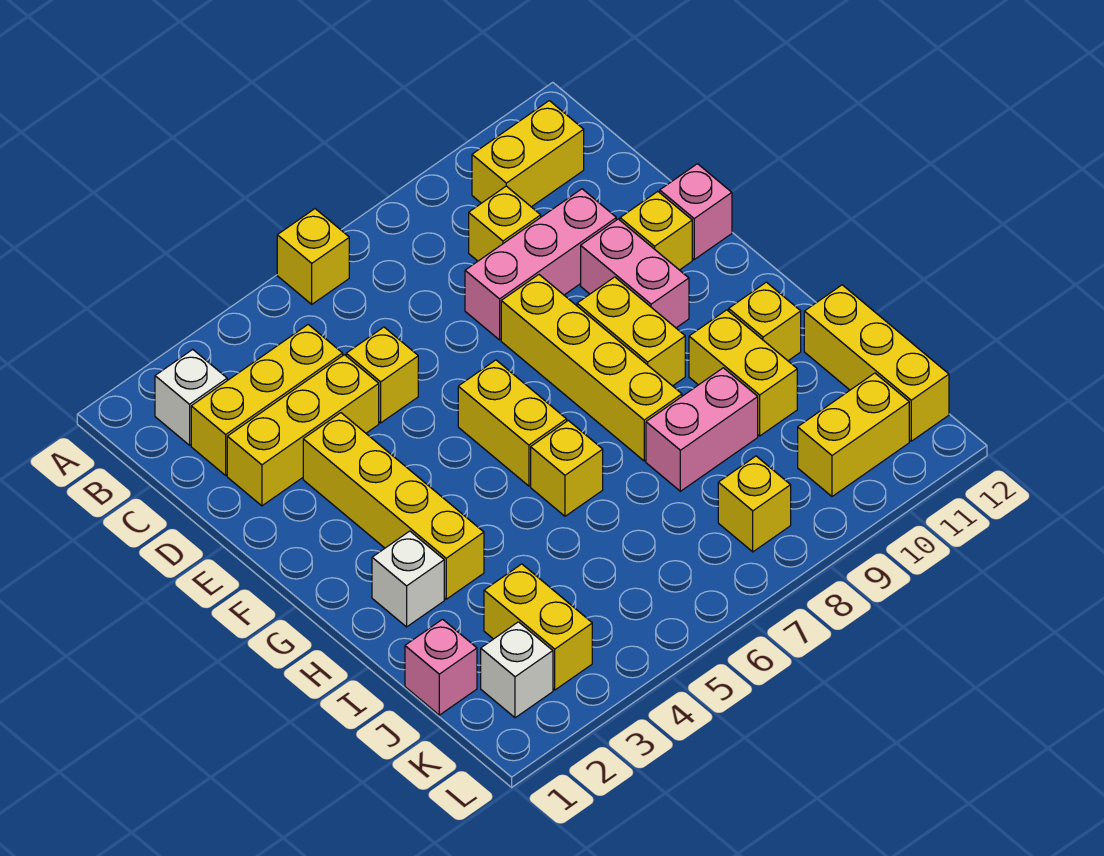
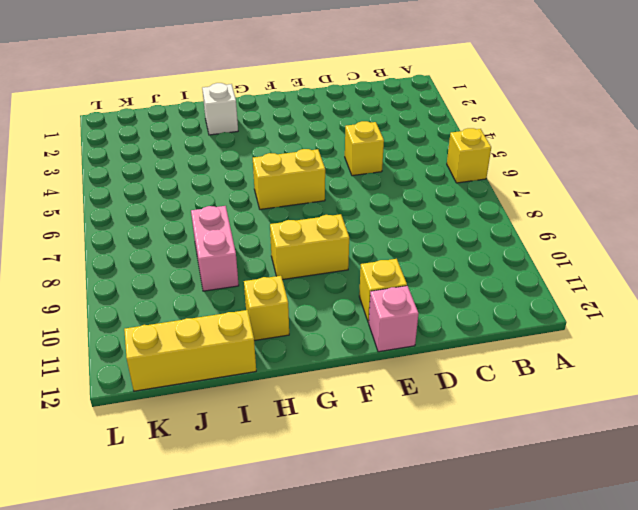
none -> white 1x1 brick [155,349,227,445]
none -> yellow 1x2 brick [472,101,584,207]
none -> yellow 1x3 brick [191,325,343,475]

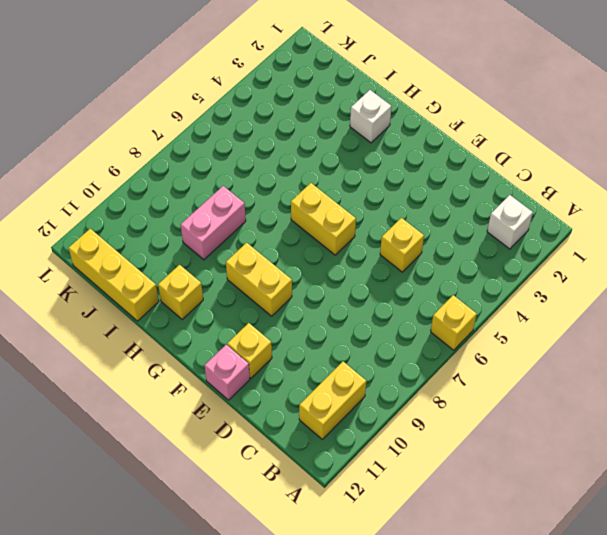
none -> yellow 1x3 brick [191,325,343,475]
none -> yellow 1x1 brick [469,186,541,261]
none -> yellow 1x3 brick [227,355,379,506]

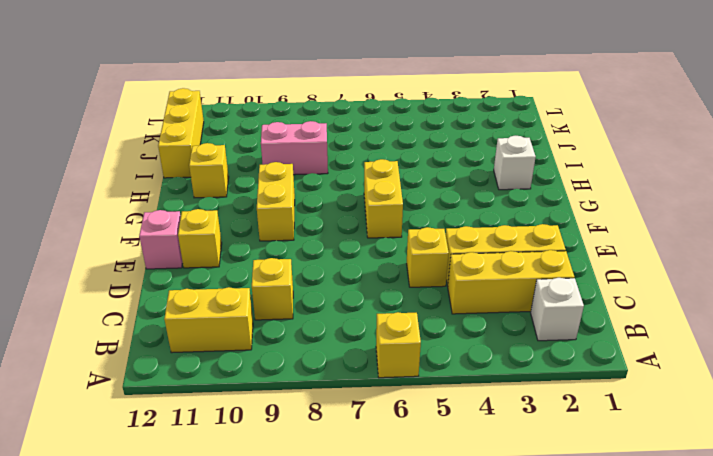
none -> pink 1x3 brick [465,189,616,340]
none -> yellow 1x4 brick [303,413,484,599]
none -> yellow 1x4 brick [501,275,682,461]

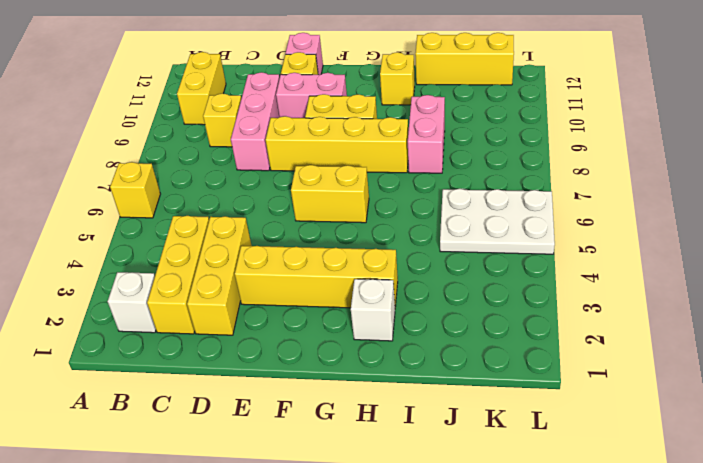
white 2x3 plate [440,189,555,254] -> none
none -> yellow 1x1 brick [346,327,418,423]
none -> yellow 1x1 brick [531,420,603,516]
none -> yellow 1x2 brick [689,310,797,436]

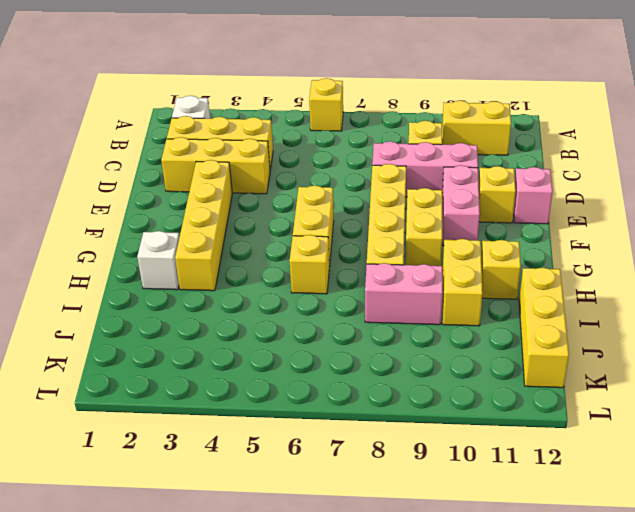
none -> yellow 1x1 brick [346,327,418,423]
none -> pink 1x1 brick [405,619,477,715]
none -> yellow 1x2 brick [484,564,592,690]

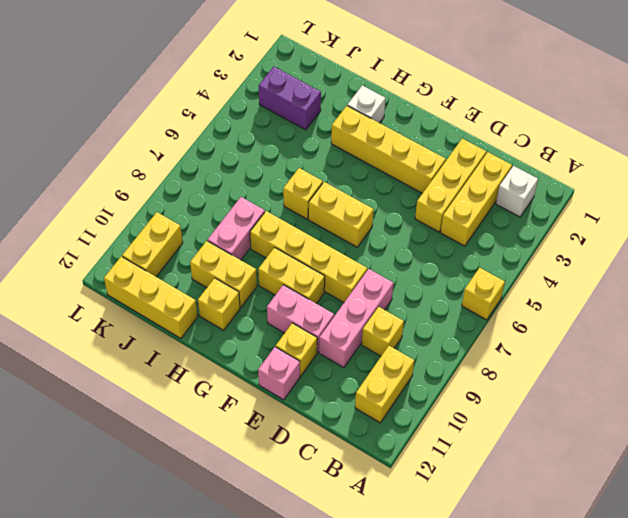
purple 1x2 brick [259,67,321,130] -> yellow 1x2 brick [484,564,592,690]
none -> yellow 1x1 brick [346,327,418,423]
none -> pink 1x1 brick [405,619,477,715]
none -> white 1x1 brick [481,622,553,718]

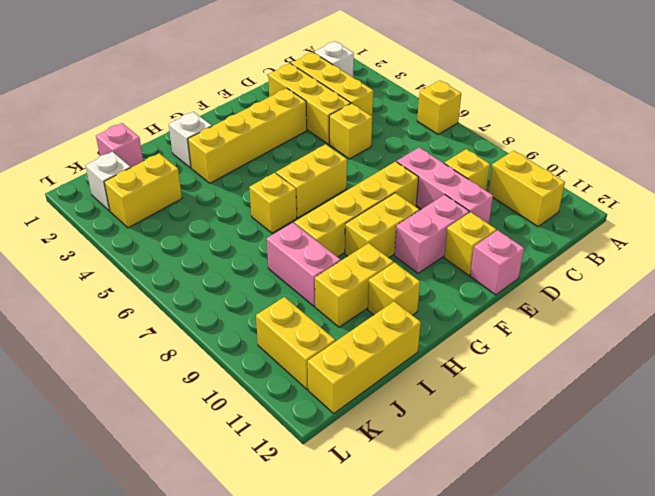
none -> yellow 1x1 brick [718,456,791,552]

